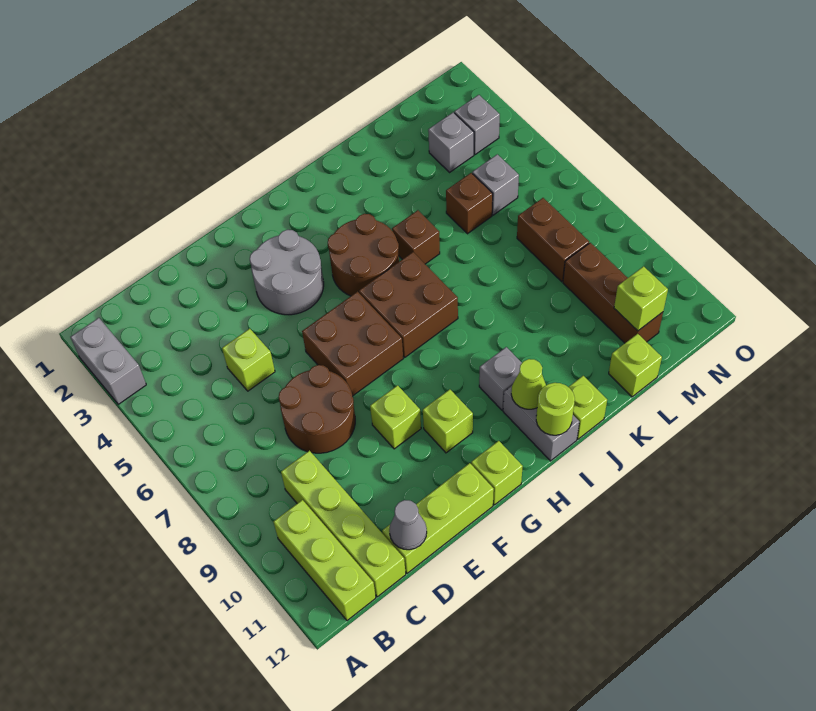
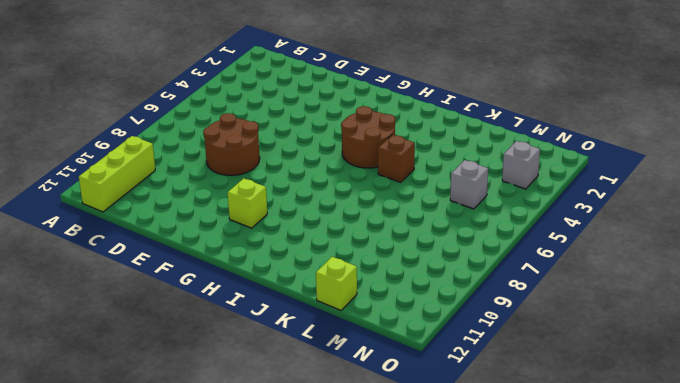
none -> grey 1x2 brick [71,318,146,404]
none -> lime 1x4 brick [281,451,406,597]
none -> lime 1x1 brick [222,329,275,391]

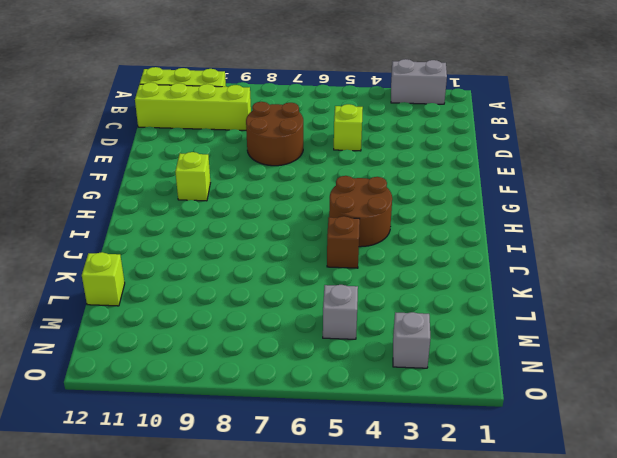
none -> lime 1x3 brick [382,463,494,573]
none -> grey 2x2 round brick [250,230,324,315]
none -> brown 2x2 brick [302,292,403,396]

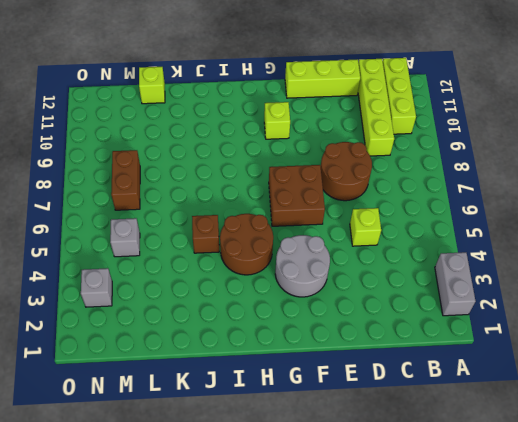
none -> lime 1x1 brick [370,385,421,449]
none -> lime 1x1 brick [471,441,523,505]
none -> brown 2x2 brick [359,252,458,357]

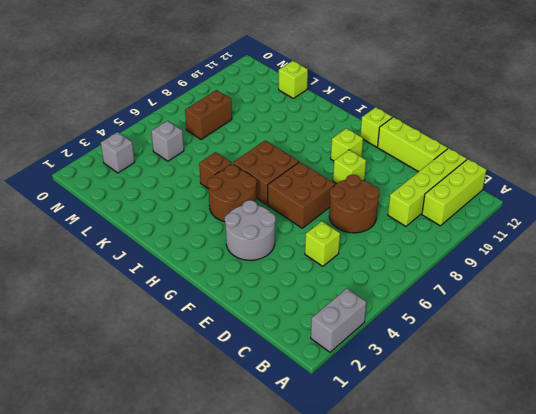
none -> grey 1x1 brick [479,347,522,410]
none -> grey 1x2 brick [503,386,579,461]
none -> lime 1x1 brick [569,376,607,439]

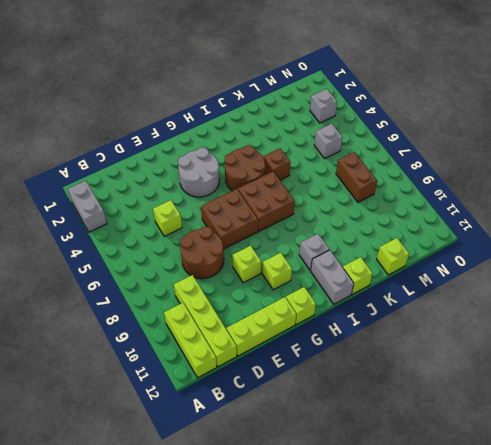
none -> brown 1x1 brick [446,173,493,234]
none -> grey 1x1 brick [428,113,474,172]
none -> brown 1x3 brick [563,243,663,343]

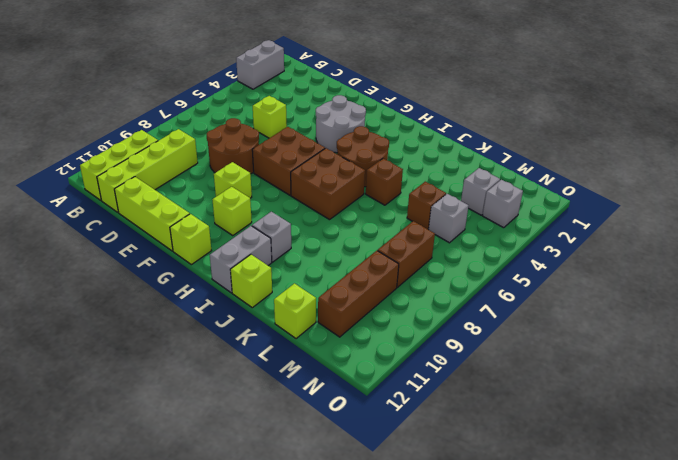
none -> grey 1x1 cone [389,500,427,550]
none -> lime 1x1 cone [511,359,546,409]
none -> lime 1x1 round brick [536,383,575,435]

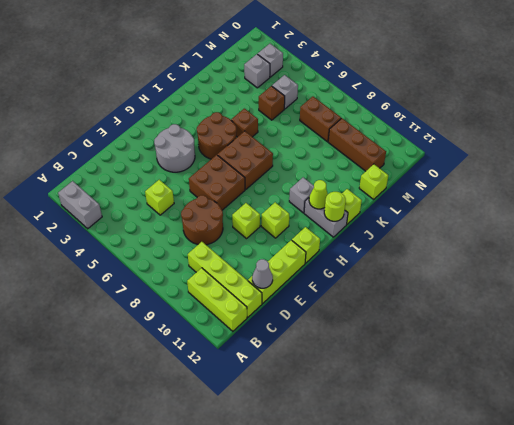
none -> lime 1x1 brick [614,266,668,331]

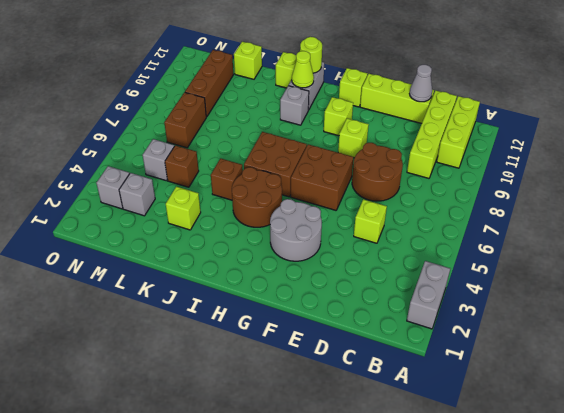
lime 1x1 brick [166,187,201,230] -> lime 1x1 brick moved to [614,266,668,331]

